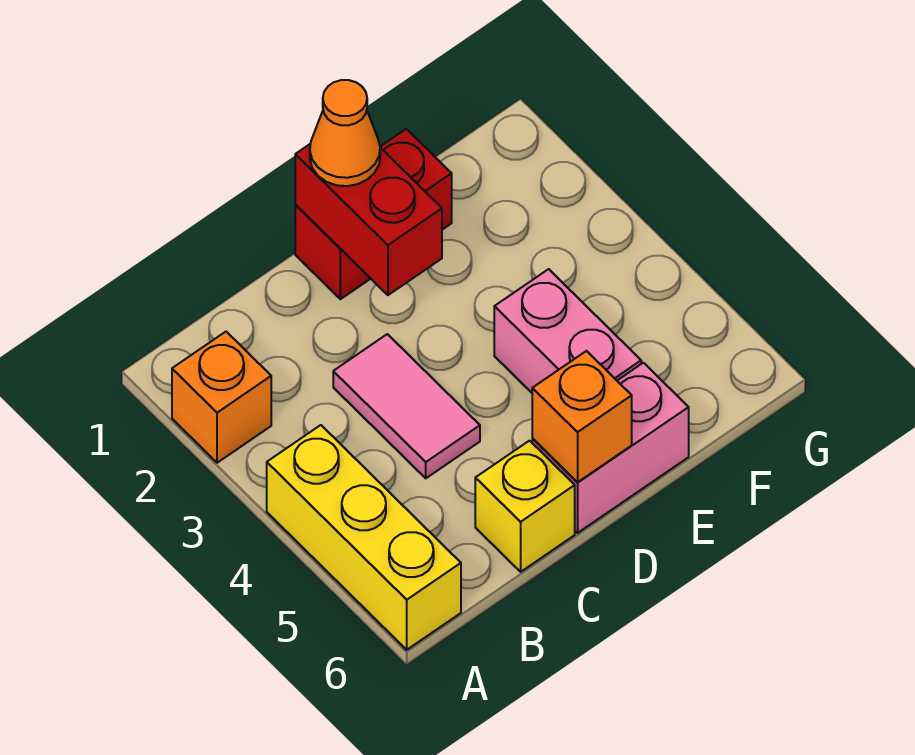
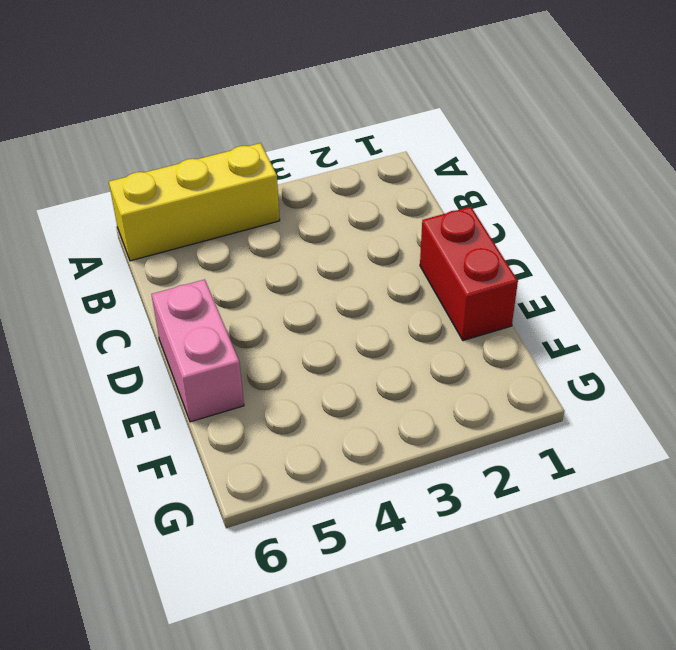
none -> orange 1x1 brick [172,332,271,463]
none -> pink 1x2 tile [333,334,480,478]

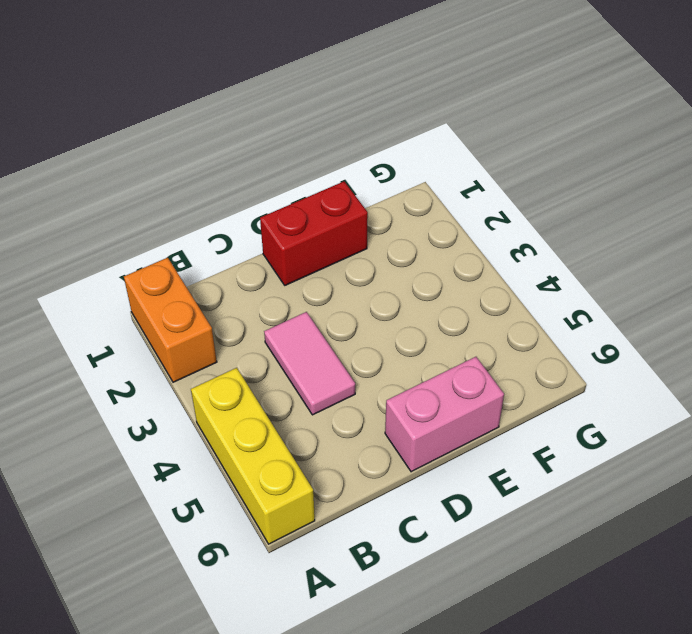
orange 1x2 brick [124,258,217,382] -> orange 1x1 brick [172,332,271,463]
none -> yellow 1x1 brick [475,441,575,572]
none -> pink 1x2 brick [494,269,641,393]

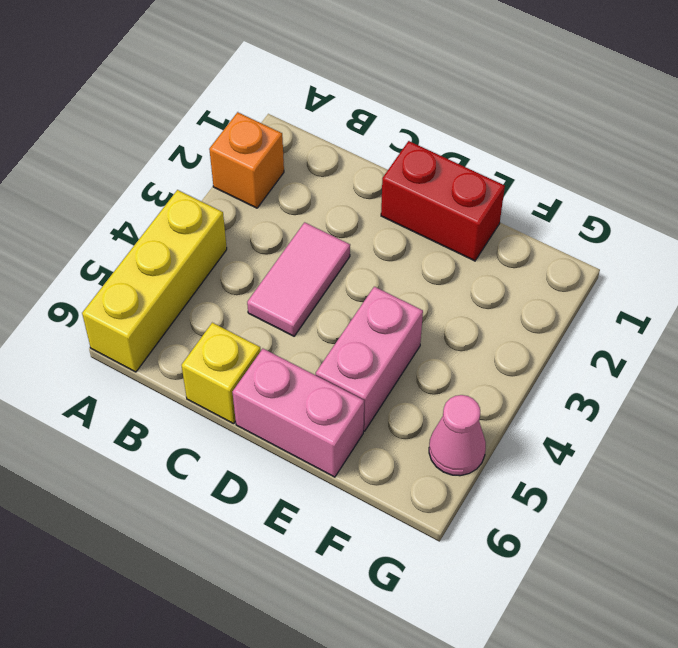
pink 1x1 cone [429,395,486,476] -> none
none -> red 1x2 brick [295,144,442,295]
none -> orange 1x1 brick [532,351,632,482]

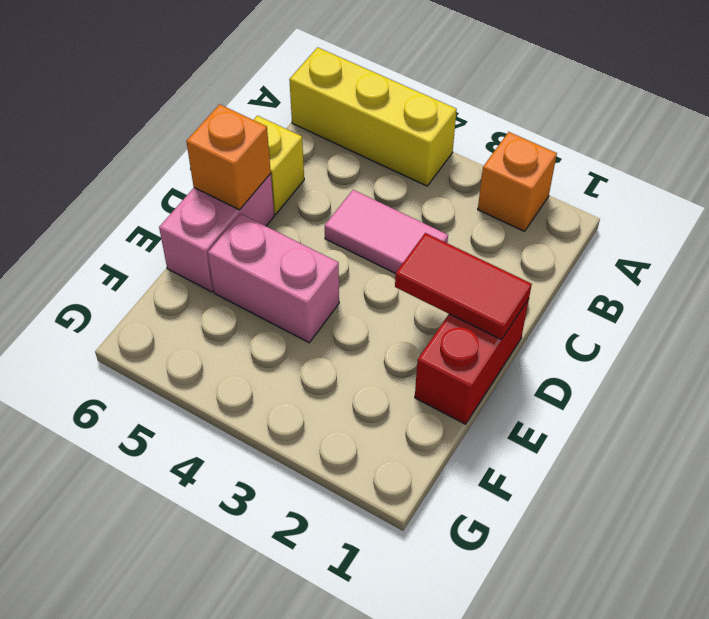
red 1x2 tile [395,233,532,340] -> red 1x2 brick [295,144,442,295]
none -> orange 1x1 cone [310,80,380,186]

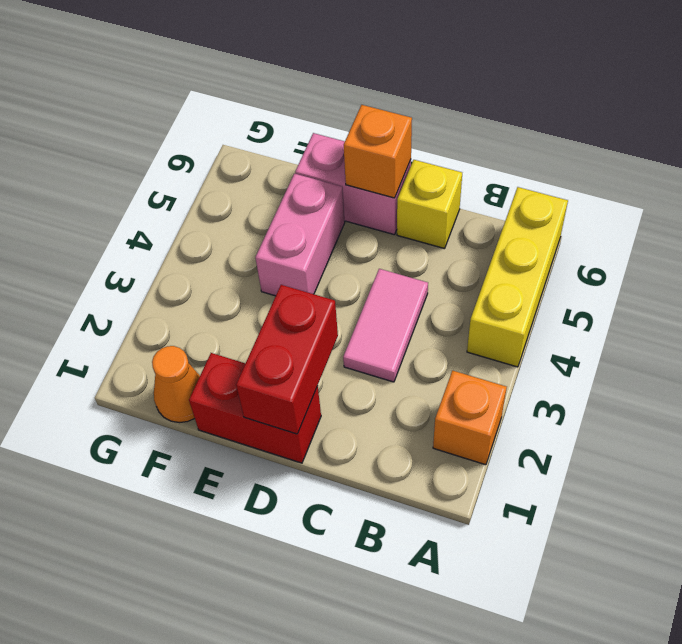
orange 1x1 cone [152,346,200,423] -> orange 1x1 cone moved to [310,80,380,186]

